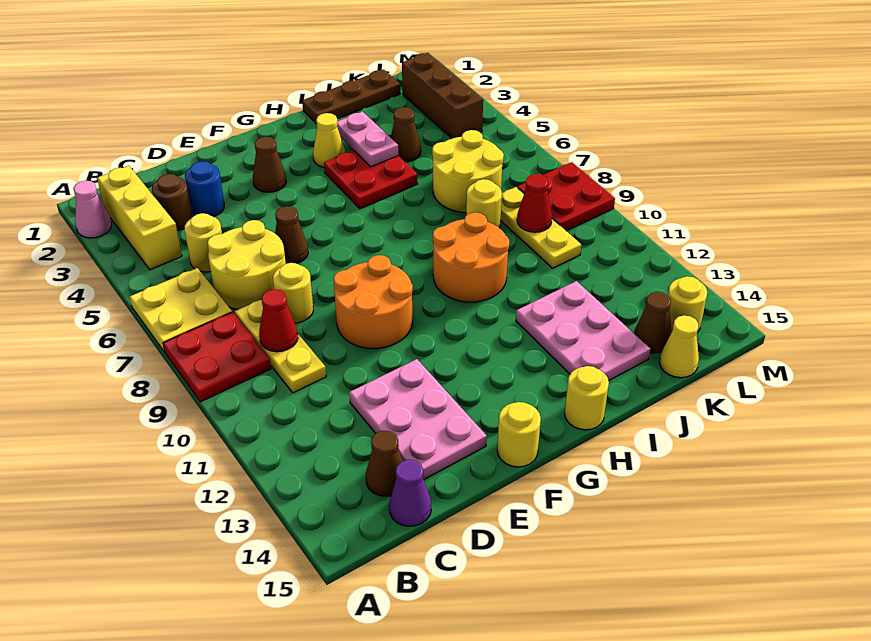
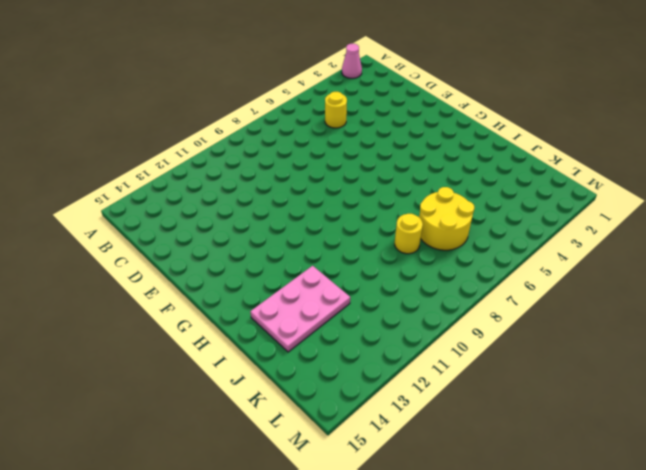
none -> yellow 2x2 plate [130,268,232,352]
none -> red 2x2 plate [163,312,271,402]
none -> yellow 1x3 brick [97,166,182,270]
none -> brown 1x1 round brick [152,174,192,231]

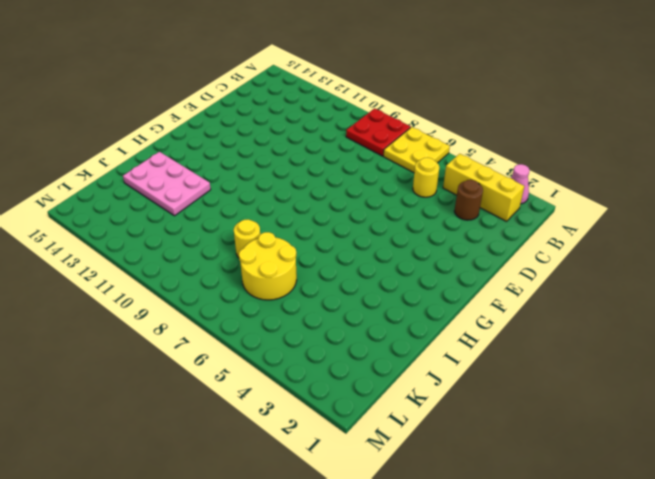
none -> yellow 2x2 round brick [207,220,286,310]
none -> yellow 1x3 plate [235,299,326,393]
none -> brown 1x1 cone [366,431,403,496]
none -> purple 1x1 cone [389,460,431,526]

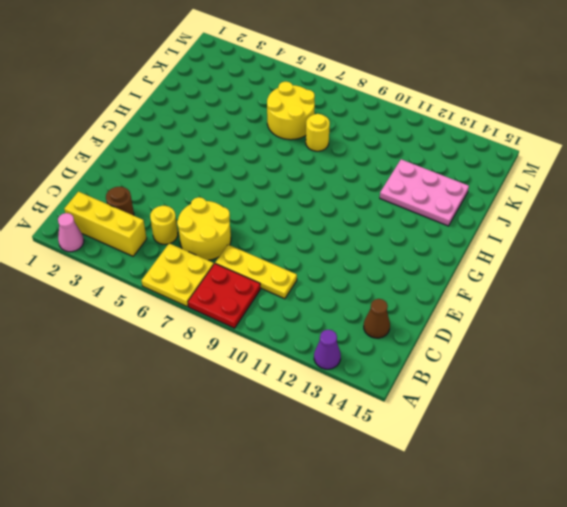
purple 1x1 cone [314,330,341,369] -> purple 1x1 cone moved to [389,460,431,526]
none -> blue 1x1 round brick [185,161,224,217]
none -> yellow 1x1 round brick [273,263,313,323]
none -> pink 2x3 plate [349,359,487,479]
none -> brown 1x1 cone [275,206,308,264]

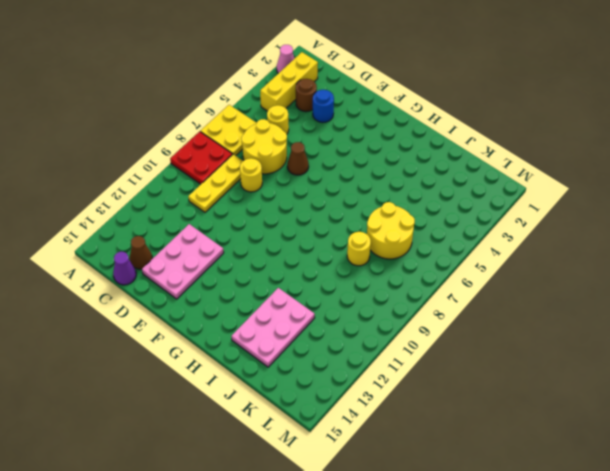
none -> orange 2x2 round brick [333,255,413,349]
none -> brown 1x1 cone [253,137,286,192]
none -> yellow 1x1 round brick [497,402,541,467]
none -> yellow 1x1 cone [313,113,345,167]

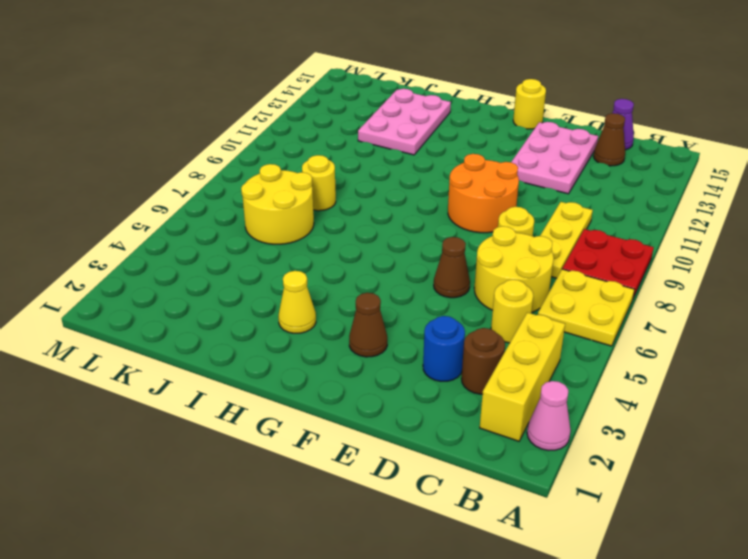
none -> red 2x2 plate [324,150,418,209]
none -> orange 2x2 round brick [433,212,509,302]
none -> yellow 1x1 round brick [565,366,609,430]
none -> brown 1x3 plate [302,70,400,124]

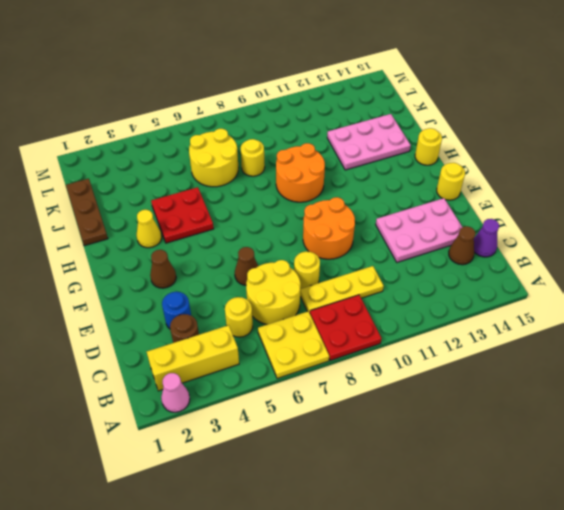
none -> brown 1x1 cone [391,107,421,162]
none -> yellow 1x3 plate [501,187,581,268]
none -> brown 1x1 cone [634,292,672,353]
none -> yellow 1x1 cone [659,315,699,378]

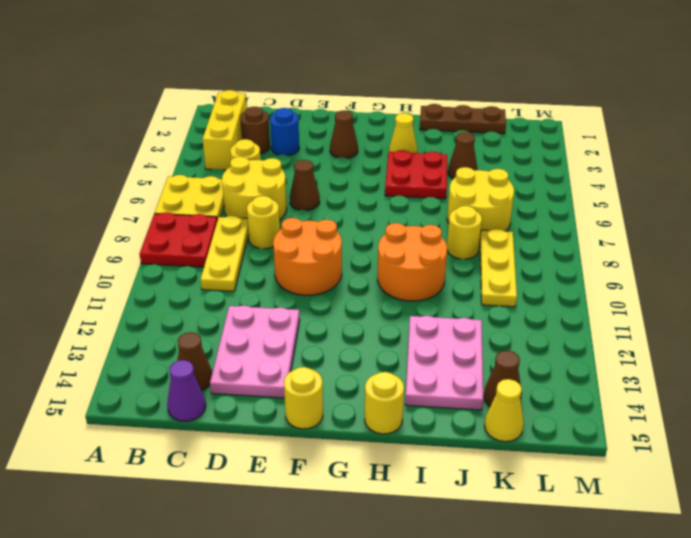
none -> pink 1x1 cone [73,181,112,238]
none -> brown 1x3 brick [402,53,483,138]
none -> red 2x2 plate [517,162,615,231]
none -> yellow 1x1 round brick [668,276,707,333]

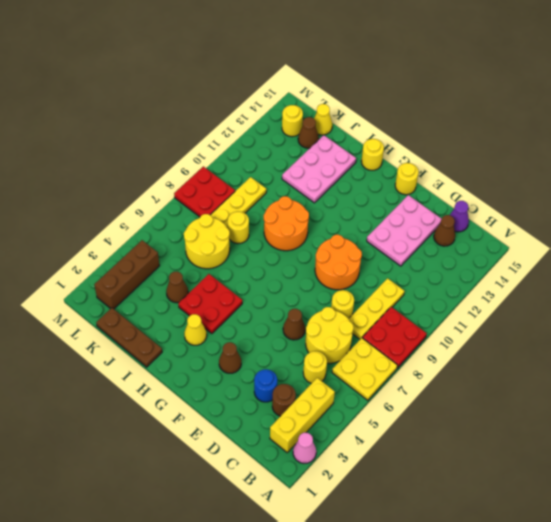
none -> red 1x1 cone [259,289,298,352]
none -> pink 1x2 plate [337,112,398,167]
none -> red 1x1 cone [517,174,552,232]

